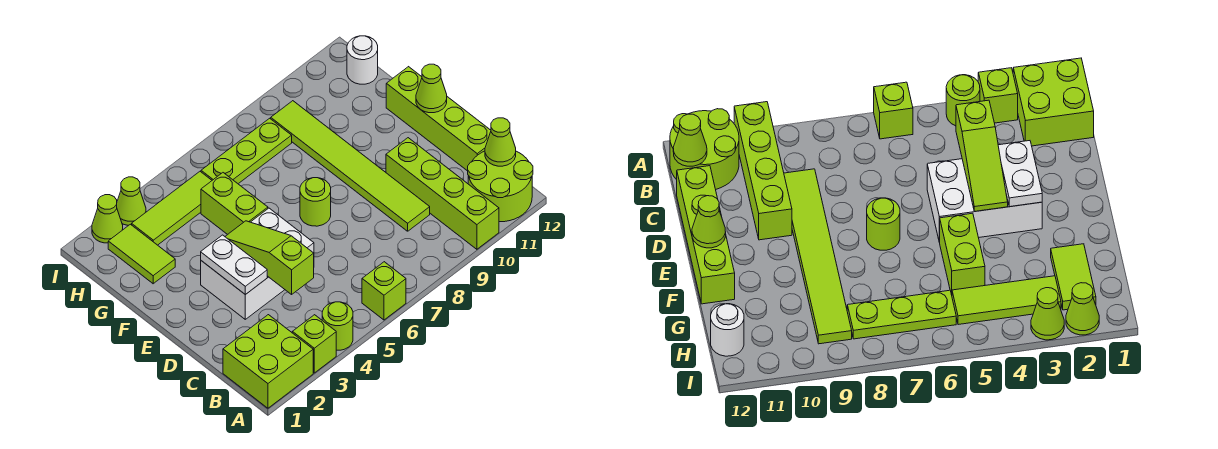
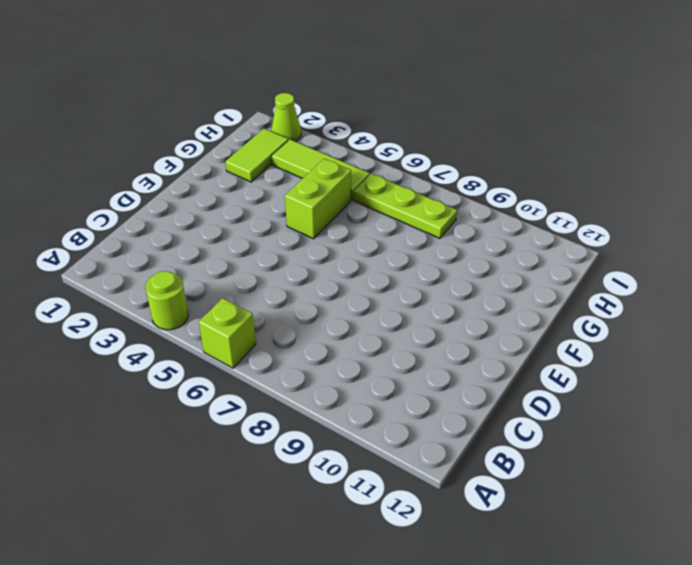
none -> lime 2x2 brick [223,315,313,408]
none -> lime 1x1 brick [292,315,336,373]
none -> lime 1x4 brick [386,138,499,249]

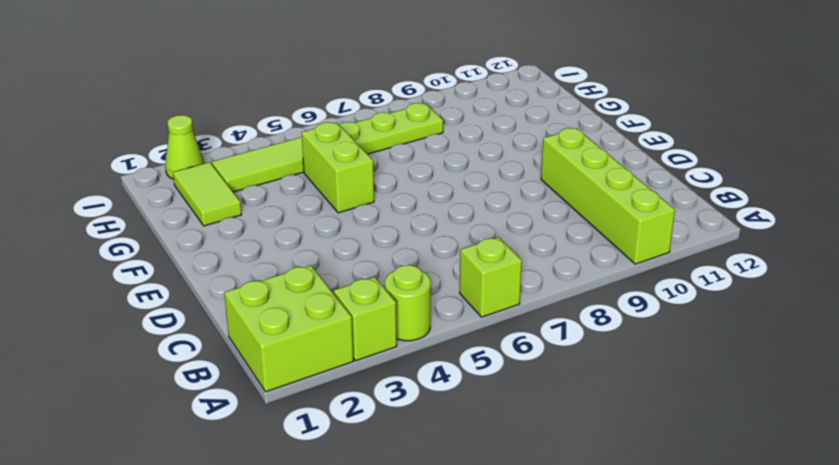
none -> lime 2x2 round brick [468,151,533,222]
none -> lime 1x6 tile [271,101,430,231]
none -> lime 1x4 brick [386,67,491,171]

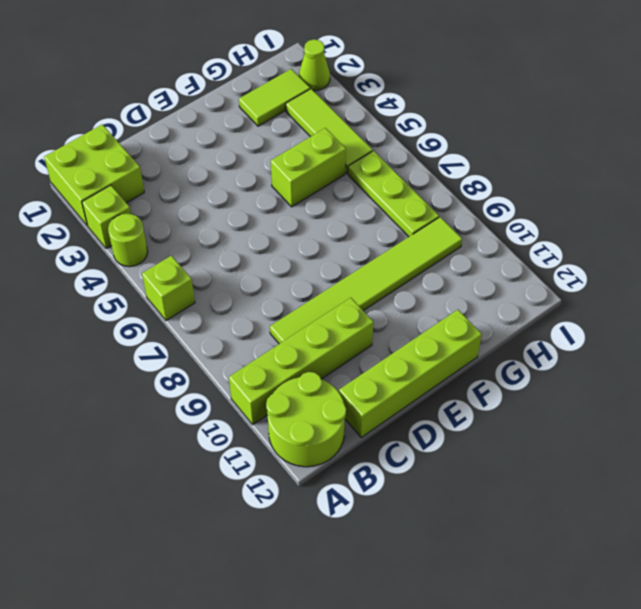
none -> white 2x3 brick [201,208,314,319]
none -> lime 1x1 round brick [300,178,331,226]
none -> white 1x1 round brick [347,36,378,84]

